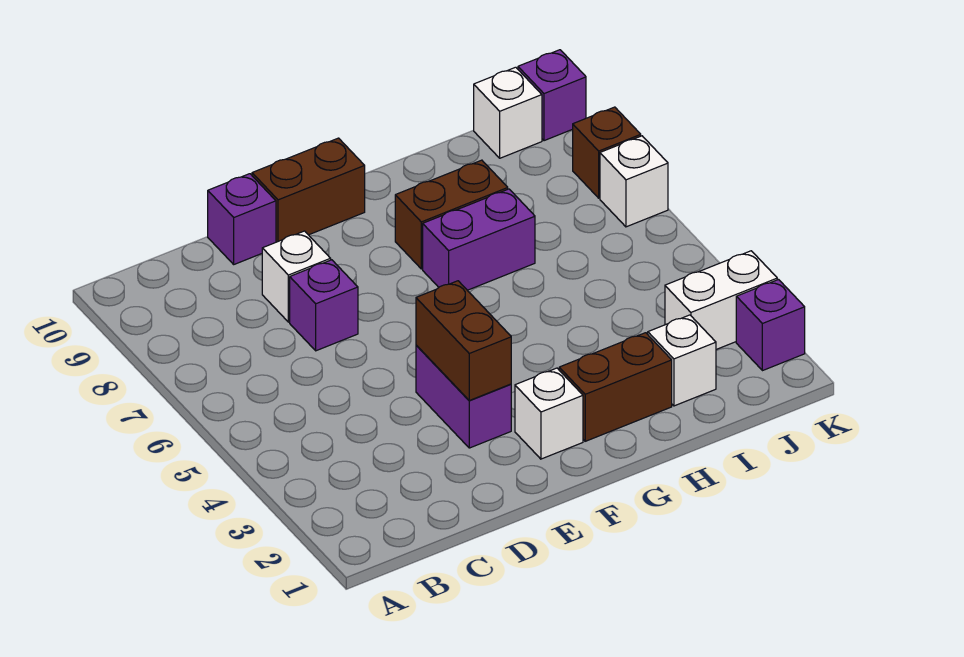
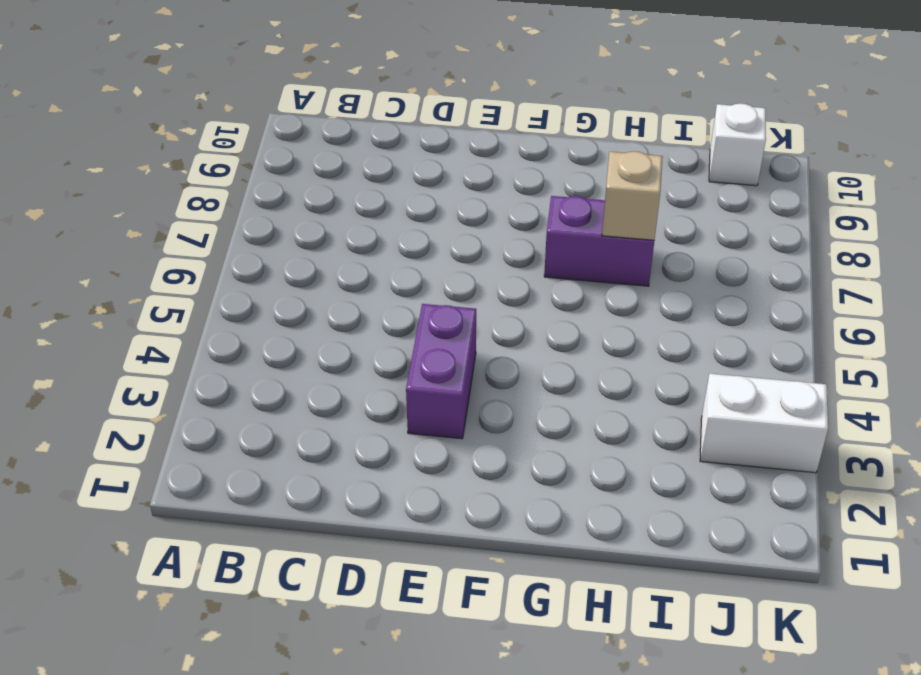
tan 1x1 brick [602,151,663,240] -> none
none -> purple 1x1 brick [290,260,358,351]
none -> white 1x1 brick [262,231,331,322]
none -> purple 1x1 brick [208,174,276,264]

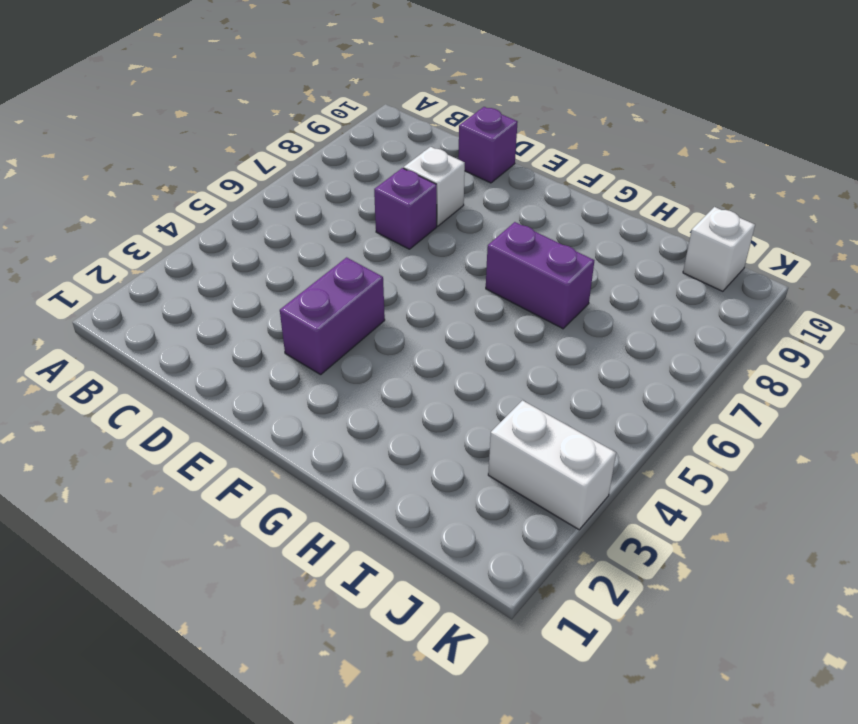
none -> brown 1x2 brick [252,138,365,242]
none -> white 1x1 brick [515,368,583,459]
none -> brown 1x2 brick [559,333,672,441]

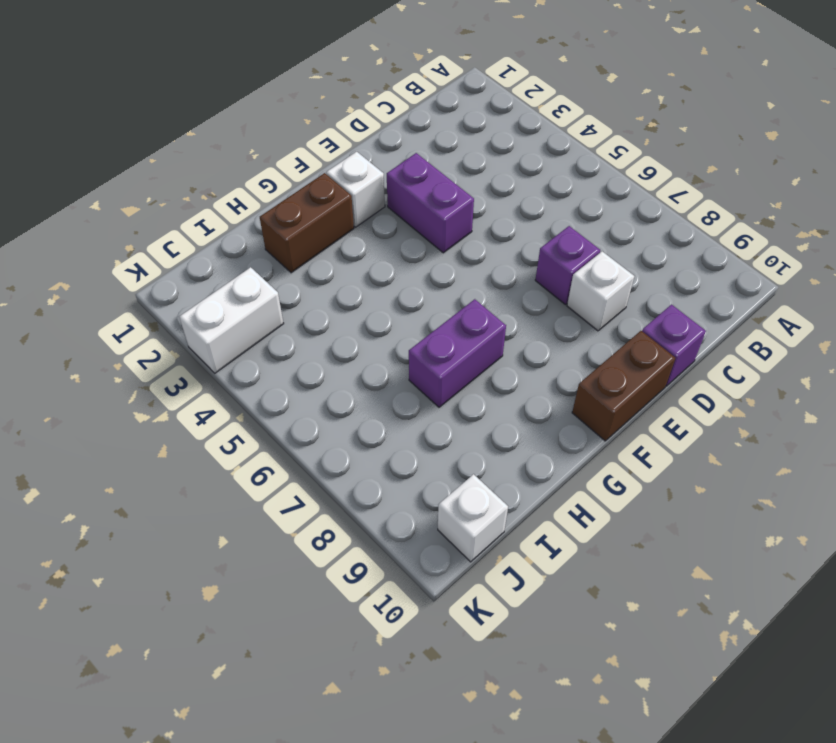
none -> brown 1x2 brick [395,160,508,269]
none -> white 1x1 brick [648,315,716,406]
none -> purple 1x1 brick [736,280,805,371]

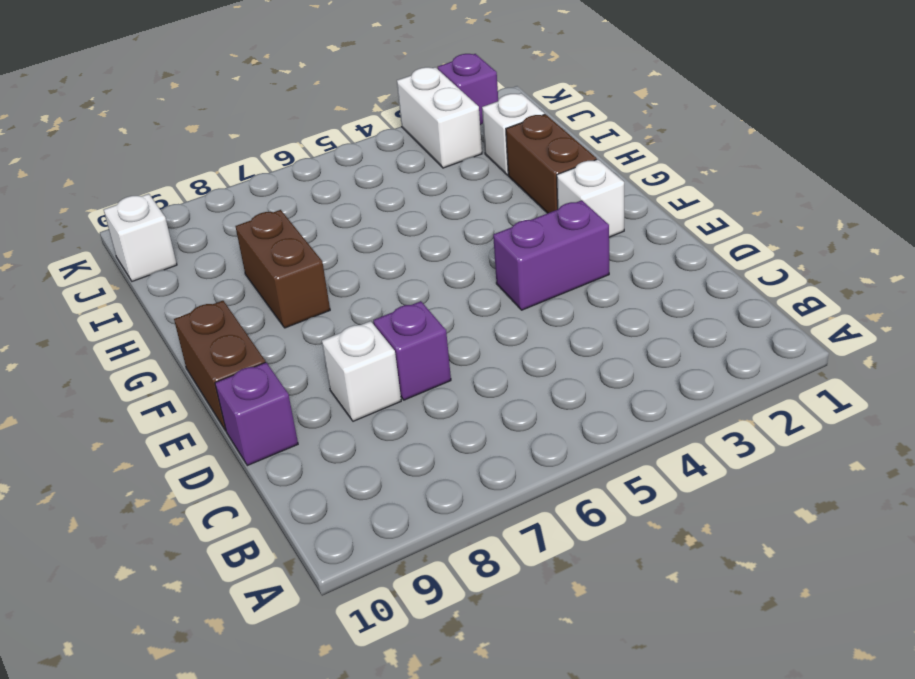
none -> purple 1x2 brick [423,189,535,290]
none -> white 1x1 brick [600,136,668,227]
none -> brown 1x1 brick [573,107,641,198]

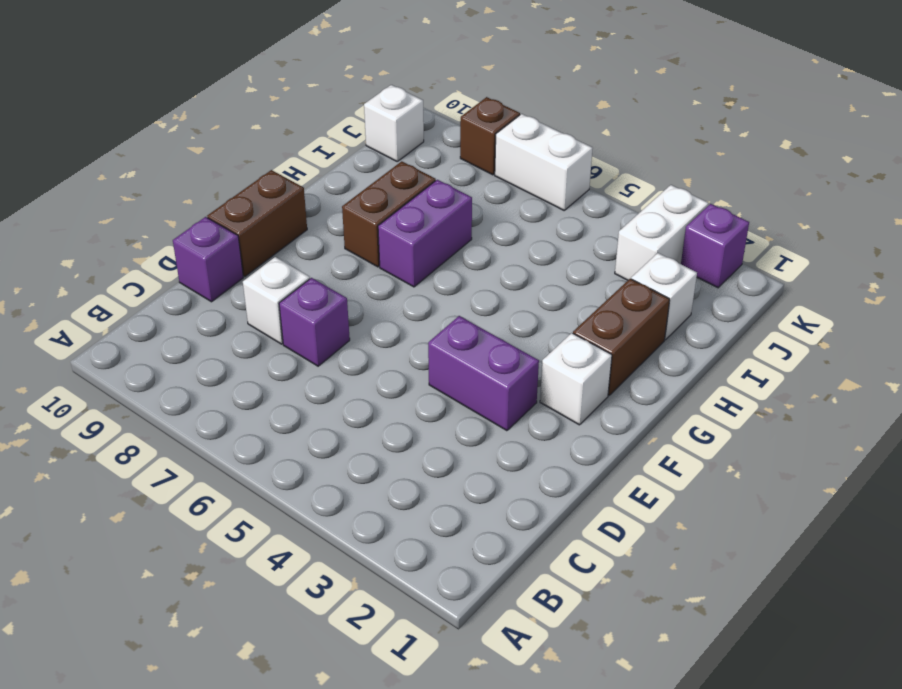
white 1x2 brick [495,114,593,210] -> white 1x1 brick [600,136,668,227]
none -> purple 1x1 brick [518,50,586,141]
none -> brown 1x2 brick [416,281,511,400]

